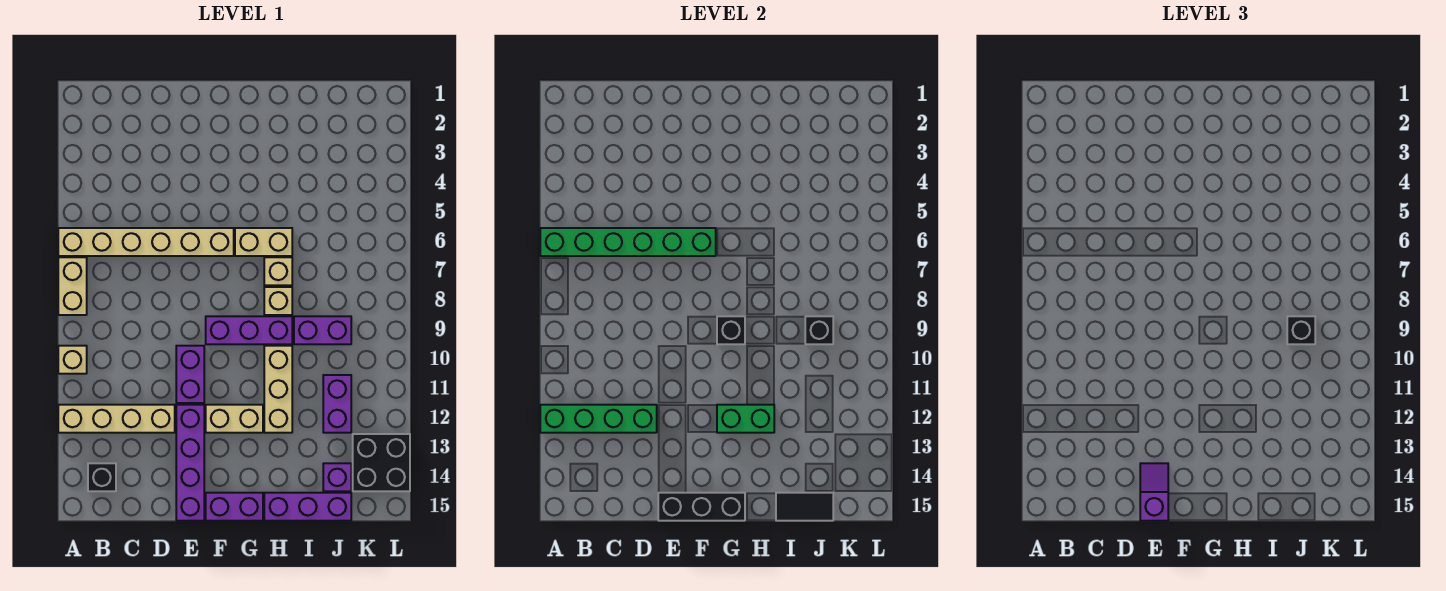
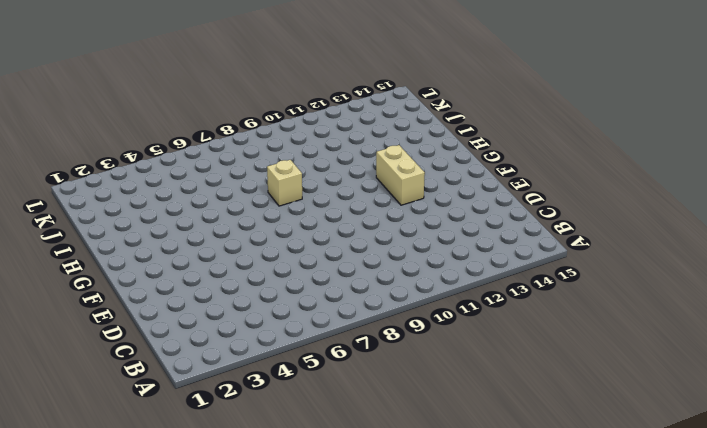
none -> tan 1x6 brick [58,228,234,256]
none -> tan 1x2 brick [58,257,87,315]
none -> tan 1x1 brick [58,346,87,374]

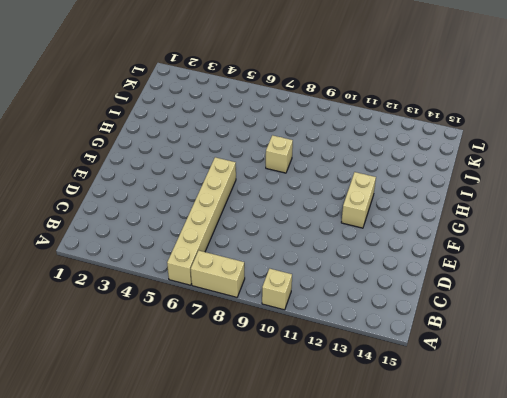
none -> tan 1x4 brick [58,405,175,433]
none -> black 1x1 brick [88,463,116,491]
none -> purple 1x2 brick [176,346,204,403]

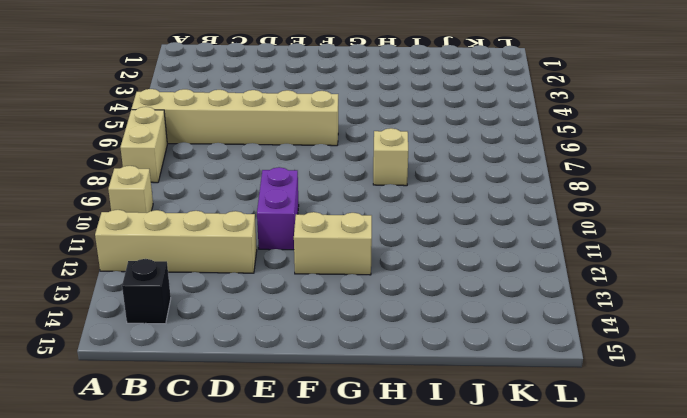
none -> purple 1x4 brick [176,405,204,521]
none -> purple 1x3 brick [206,316,292,344]
none -> purple 1x2 brick [206,493,263,521]

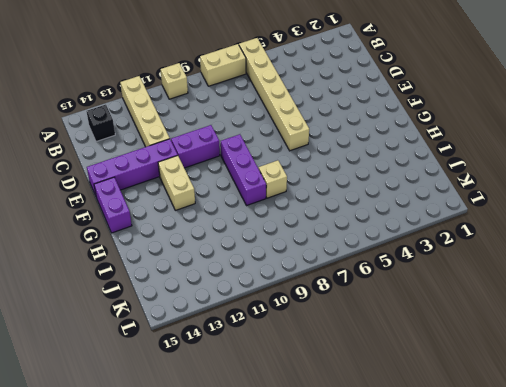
none -> tan 1x2 brick [235,228,292,256]
none -> tan 1x1 brick [264,257,292,285]
none -> tan 1x3 brick [264,346,292,433]

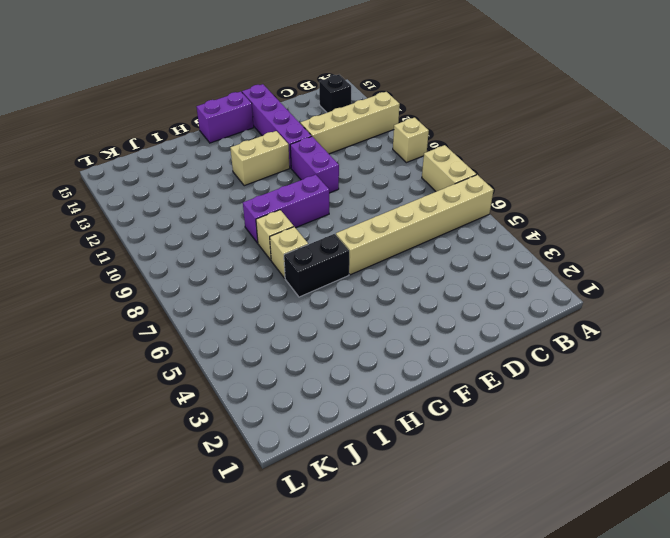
black 1x2 brick [284,234,349,297] -> tan 1x2 brick [235,228,292,256]
none -> tan 1x3 brick [264,346,292,433]
none -> purple 1x3 brick [264,493,351,521]
none -> purple 1x2 brick [294,316,351,344]

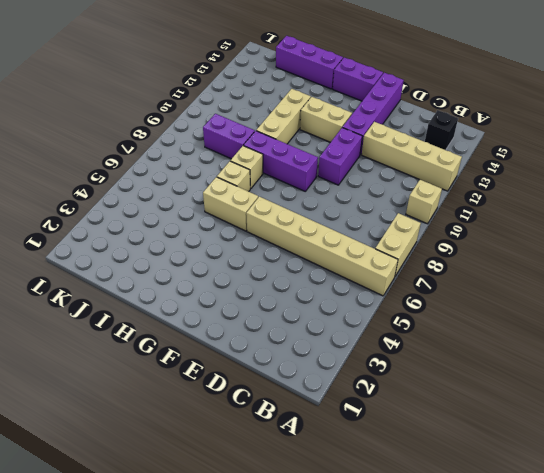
none -> purple 1x2 brick [323,375,351,433]
none -> purple 1x1 brick [323,463,351,491]
none -> black 2x2 brick [353,434,410,491]

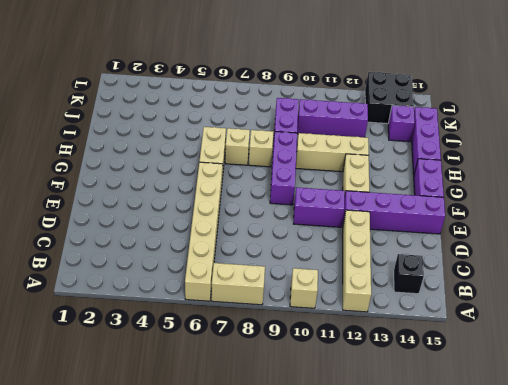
purple 1x3 brick [297,99,368,137] -> purple 1x2 brick [323,375,351,433]
none -> green 1x6 brick [540,228,716,256]
none -> green 1x4 brick [540,405,657,433]
none -> black 1x3 brick [658,493,745,521]

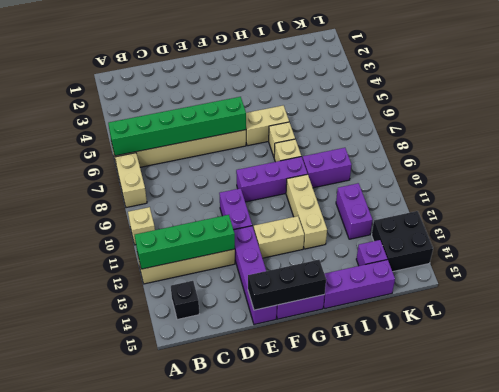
none -> black 1x1 brick [717,316,745,344]
none -> green 1x2 brick [717,405,774,433]
none -> black 1x2 tile [776,493,833,521]

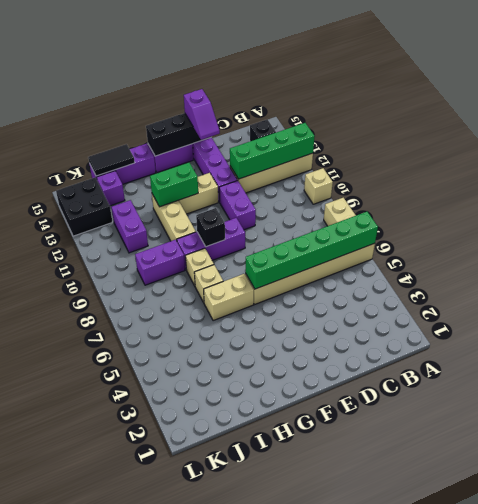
none -> black 1x1 brick [805,316,833,344]
none -> black 1x1 brick [1287,316,1315,344]

